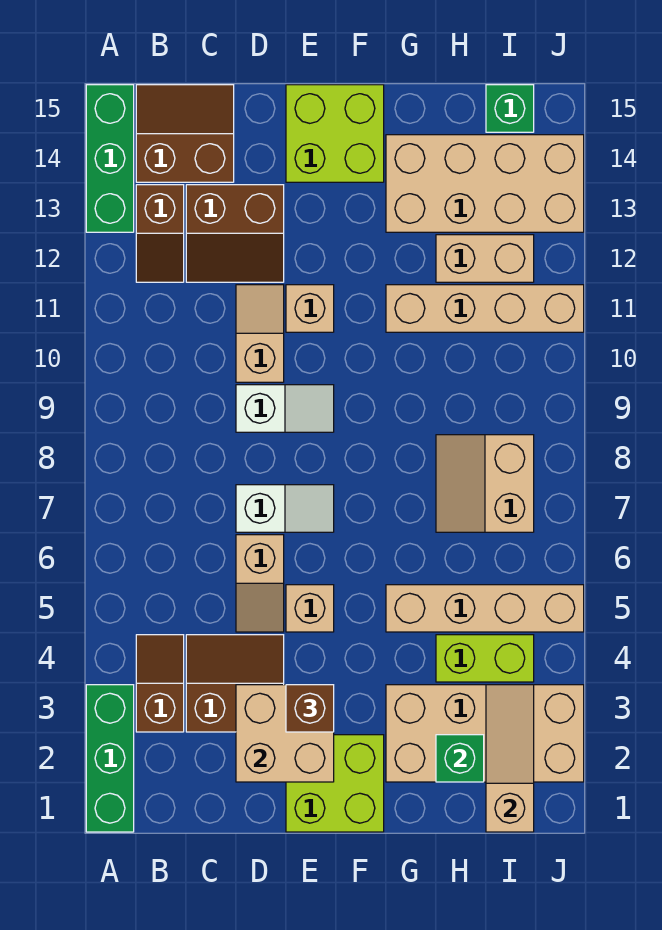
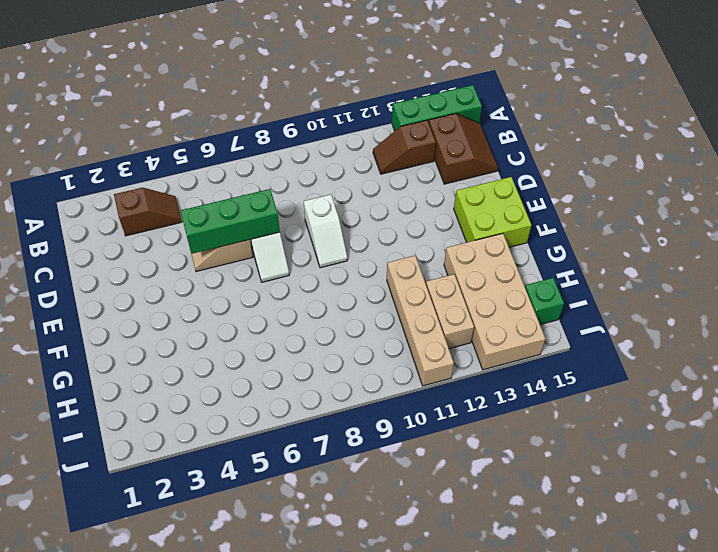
green 1x3 brick [181,189,280,254] -> green 1x3 brick moved to [86,685,134,832]
none -> brown 2x2 slope [186,635,284,732]
none -> brown 2x2 slope [186,185,284,282]
none -> tan 1x2 slope [236,285,284,382]

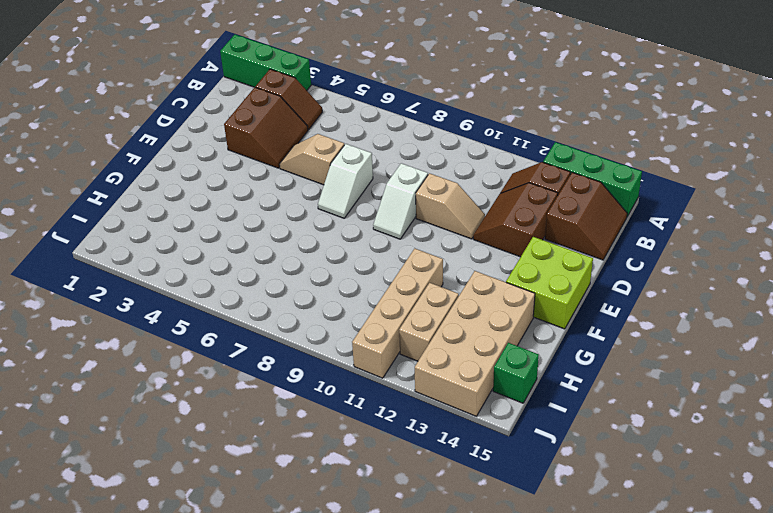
none -> lime 2x2 brick [286,735,384,832]
none -> tan 1x1 brick [286,585,334,632]
none -> tan 1x1 brick [286,285,334,332]

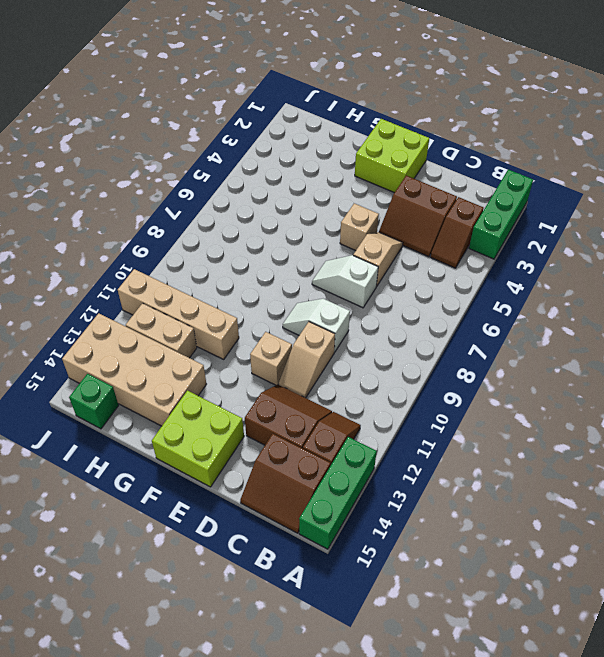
none -> tan 2x4 brick [386,685,584,782]
none -> tan 1x4 brick [386,585,584,632]
none -> lime 1x2 brick [436,635,534,682]

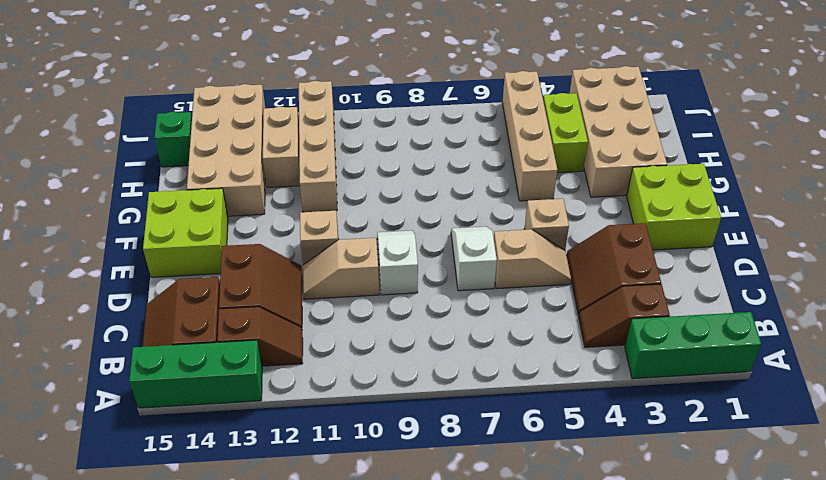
none -> tan 2x2 slope [436,435,534,532]
none -> tan 2x2 brick [236,685,334,782]
none -> green 1x1 brick [436,735,484,782]

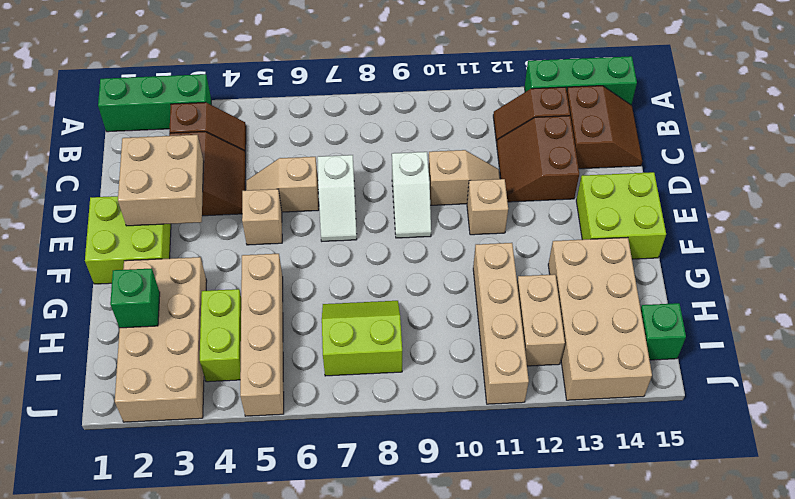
lime 2x2 slope [322,301,402,376] -> tan 2x2 slope [436,435,534,532]
none -> tan 1x3 slope [486,685,534,832]
none -> brown 1x1 brick [286,685,334,732]

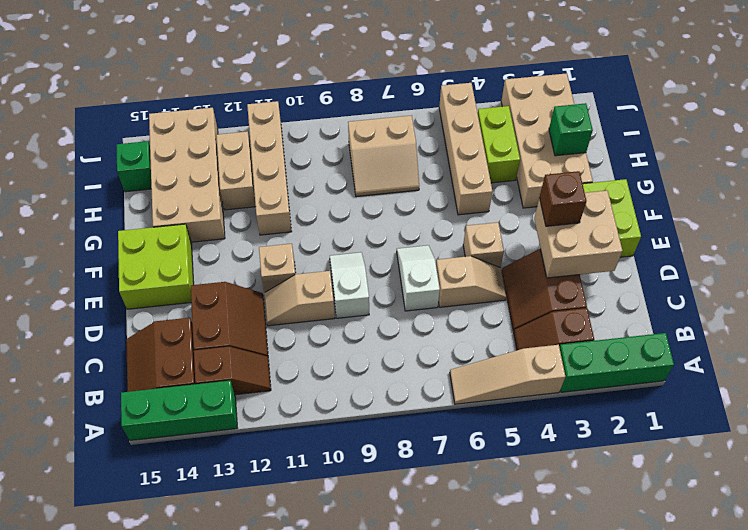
tan 1x3 slope [450,345,565,404] -> tan 1x3 slope moved to [486,685,534,832]

